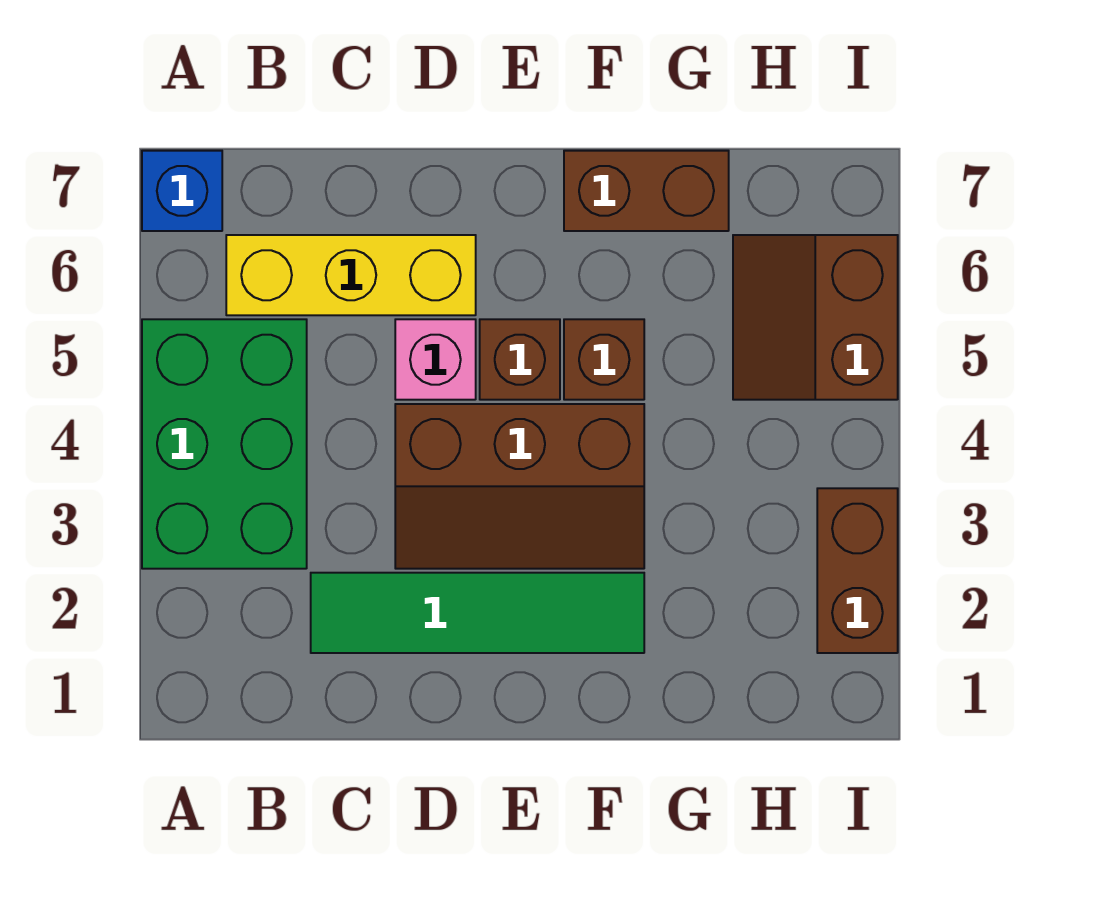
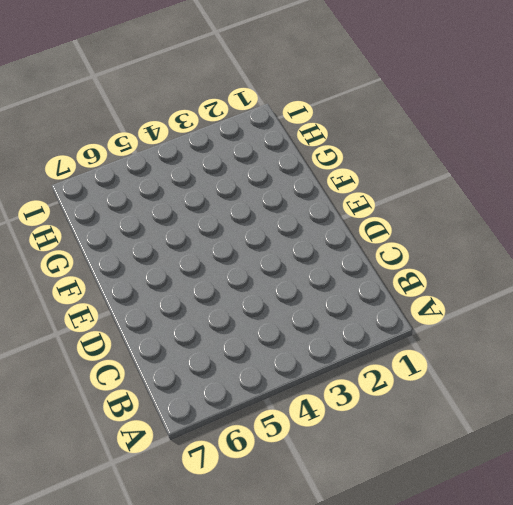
none -> green 2x3 brick [142,319,307,569]
none -> blue 1x1 brick [142,151,222,231]

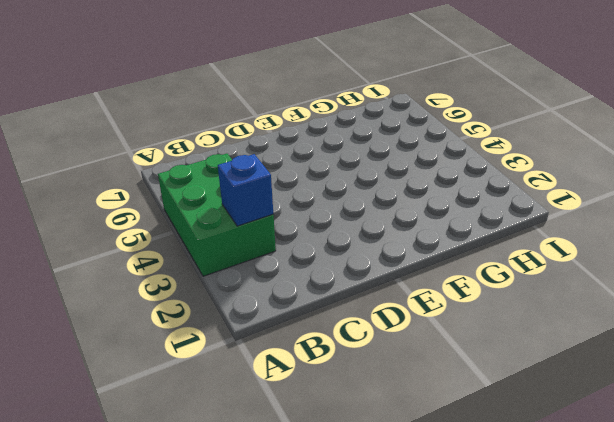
blue 1x1 brick [218,154,273,226] -> blue 1x1 brick moved to [142,151,222,231]
none -> yellow 1x3 brick [226,235,476,315]
none -> green 1x4 tile [311,573,644,653]

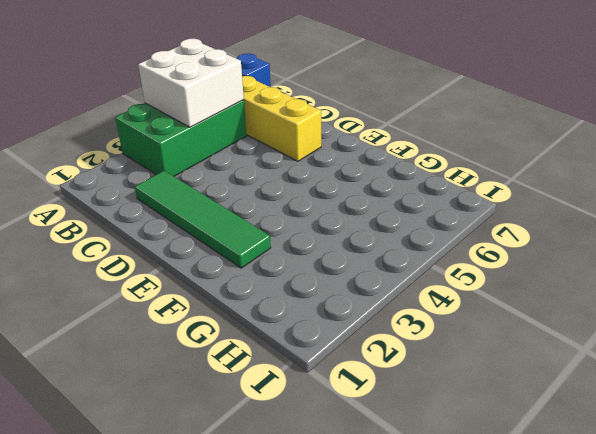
white 2x2 brick [138,39,244,127] -> none
none -> brown 2x3 slope [395,404,644,569]
none -> pink 1x1 brick [395,319,476,400]

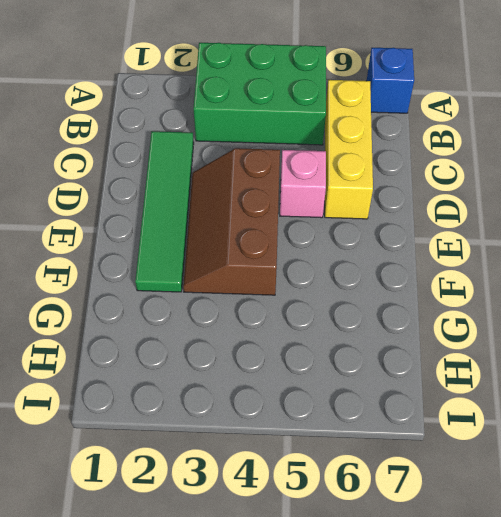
none -> brown 1x1 brick [480,319,560,400]
none -> brown 1x1 brick [564,319,644,400]

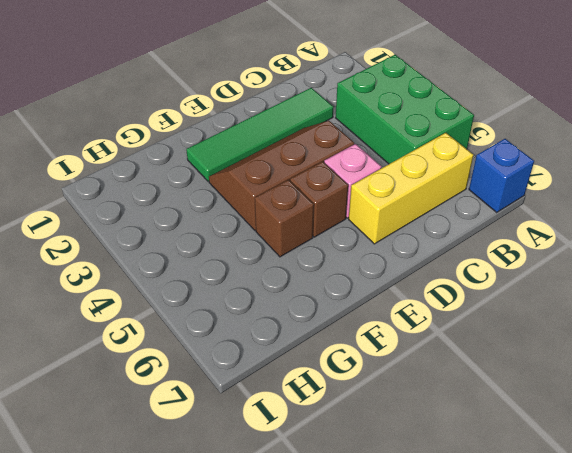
none -> brown 1x2 brick [564,151,729,231]
none -> brown 2x2 slope [733,235,898,400]

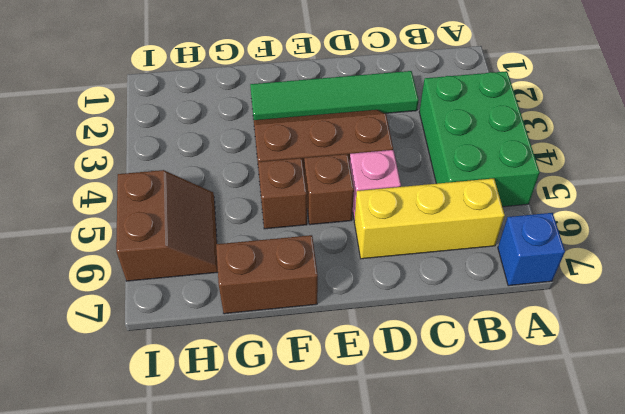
none -> brown 1x2 brick [817,488,898,653]

